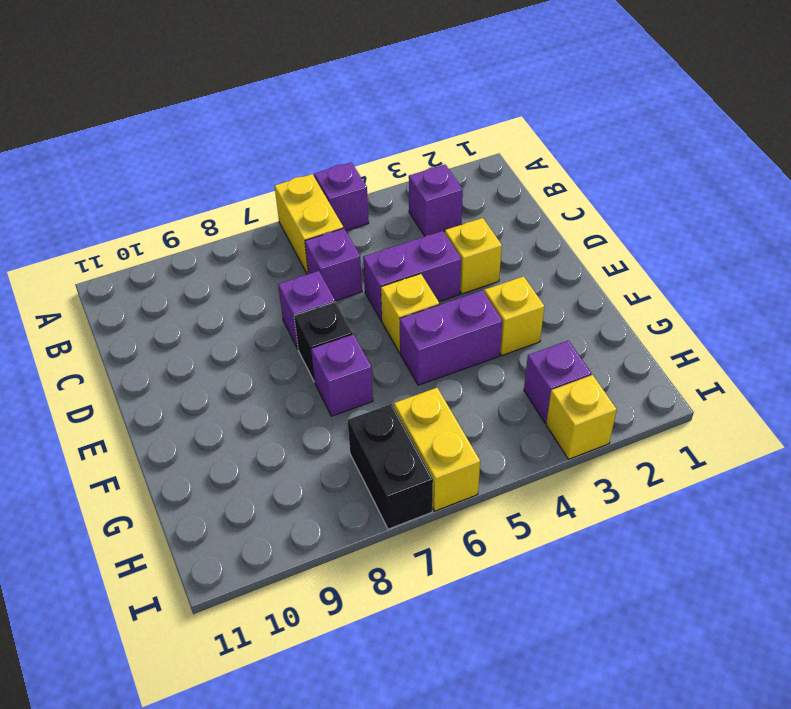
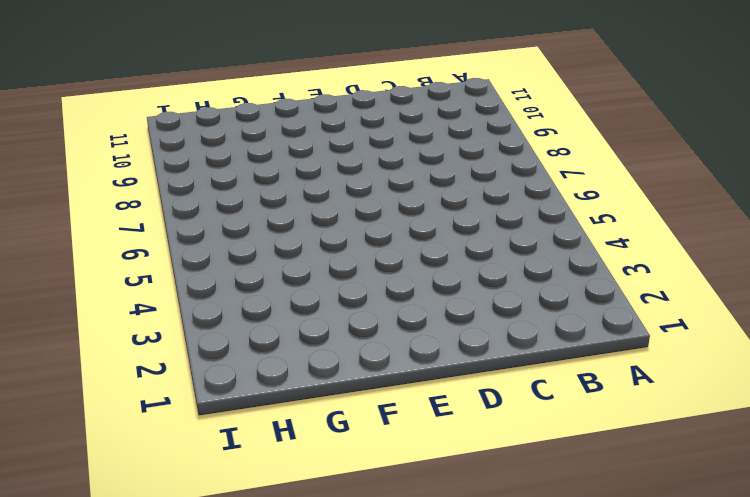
none -> purple 1x1 brick [314,162,369,231]
none -> yellow 1x2 brick [275,174,343,274]
none -> purple 1x1 brick [409,165,463,236]

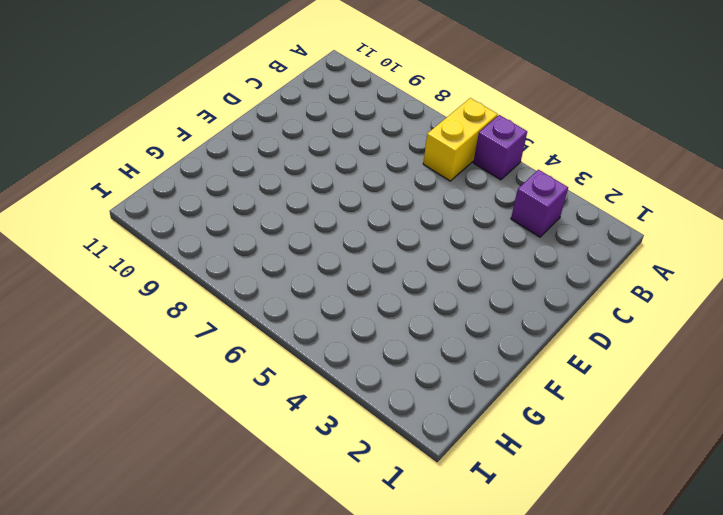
none -> purple 1x1 brick [305,228,362,301]
none -> yellow 1x1 brick [445,218,502,294]
none -> purple 1x2 brick [363,231,461,321]

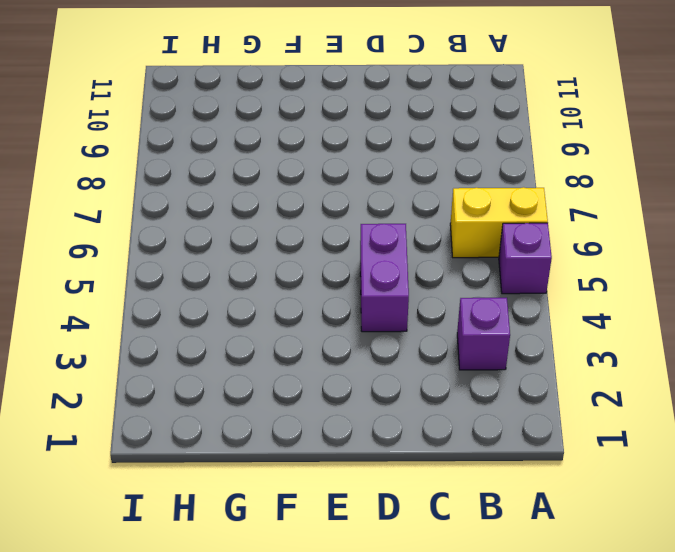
none -> purple 1x1 brick [305,228,362,301]
none -> yellow 1x1 brick [445,218,502,294]
none -> purple 1x1 brick [278,271,335,349]

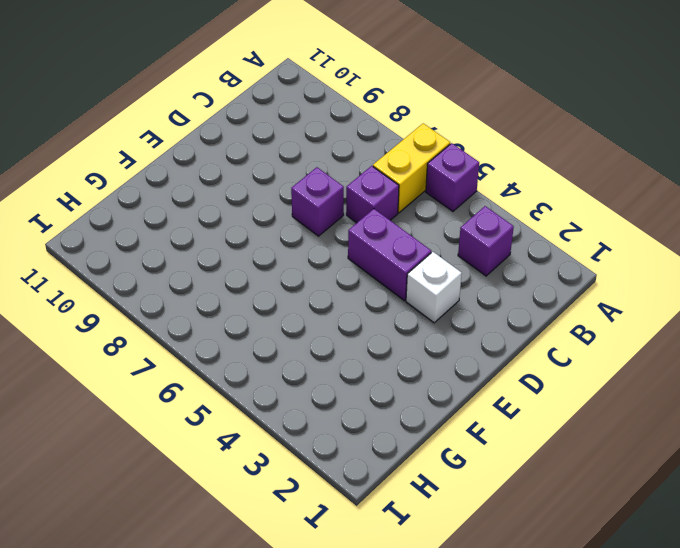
white 1x1 brick [406,252,462,323] -> yellow 1x1 brick [445,218,502,294]
none -> yellow 1x1 brick [381,274,439,352]
none -> black 1x1 brick [294,302,353,382]
none -> yellow 1x1 brick [484,276,545,355]

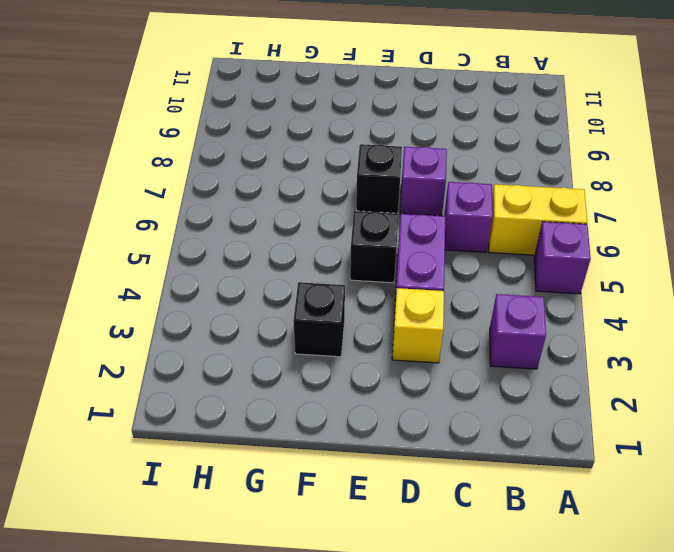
black 1x1 brick [350,211,398,283] -> yellow 1x1 brick [381,274,439,352]
black 1x1 brick [293,282,345,357] -> yellow 1x1 brick [484,276,545,355]
none -> purple 1x2 brick [400,290,502,385]
none -> purple 1x1 brick [311,334,373,416]
none -> purple 1x1 brick [524,340,591,423]

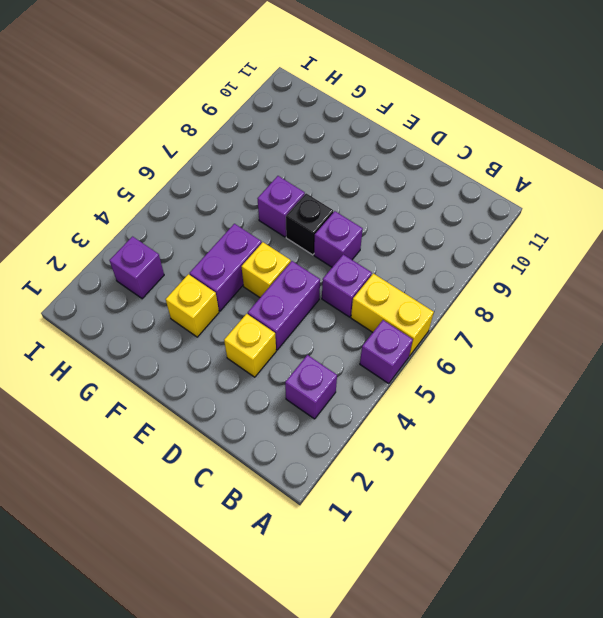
none -> yellow 1x2 brick [394,388,480,511]
none -> black 1x2 brick [348,404,433,529]
none -> yellow 1x1 brick [546,375,617,459]

